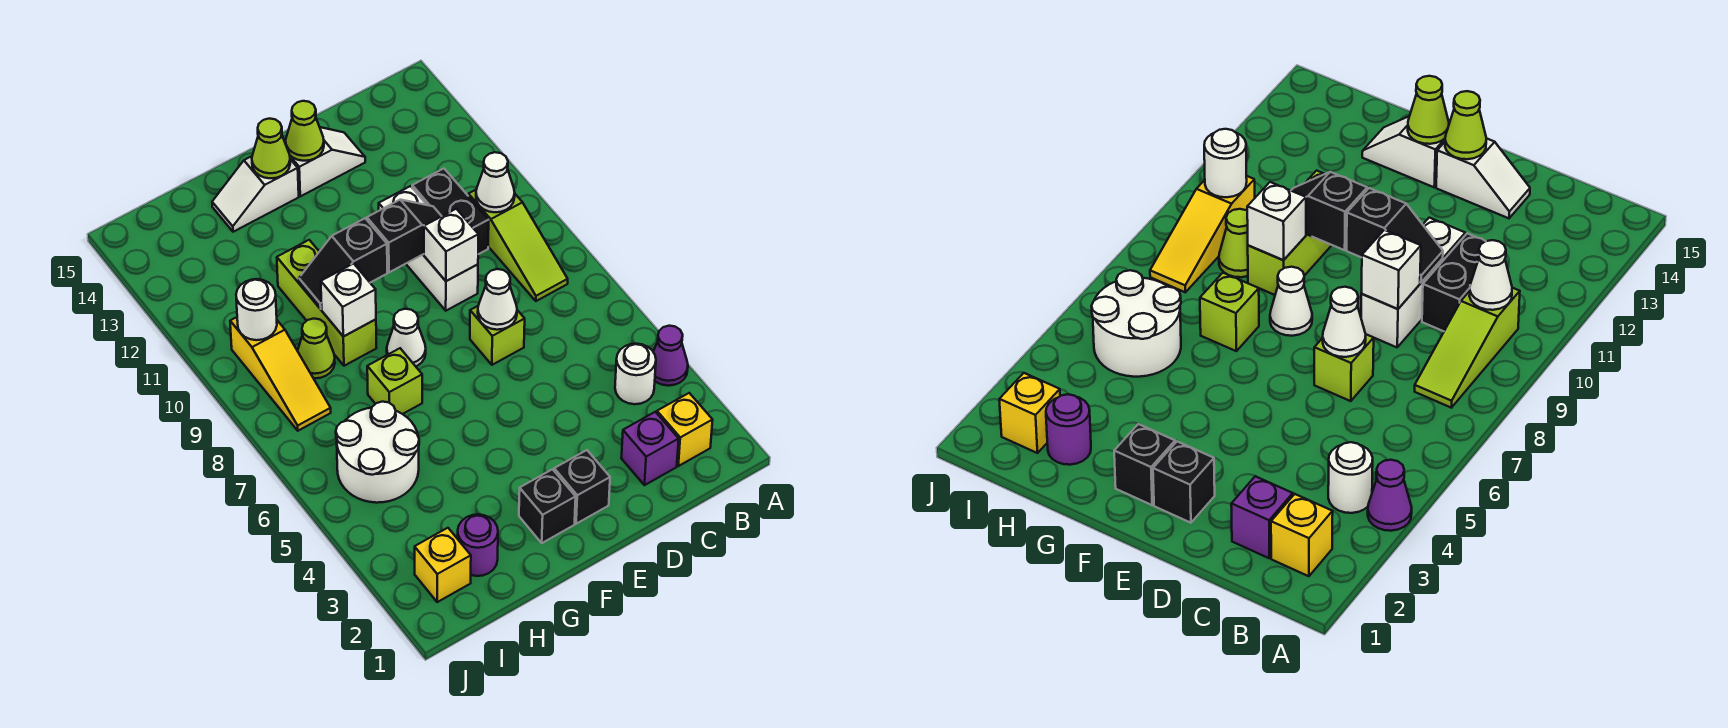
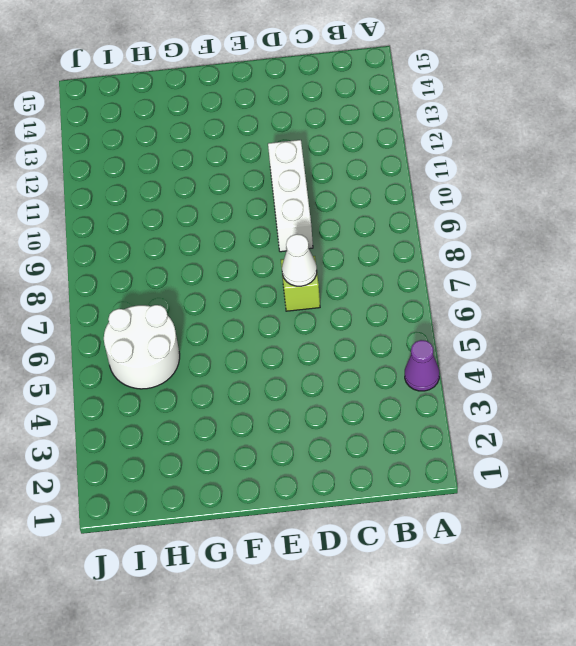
none -> yellow 1x1 brick [657,393,713,466]
none -> white 1x1 round brick [615,344,656,404]
none -> lime 1x3 slope [468,190,568,301]

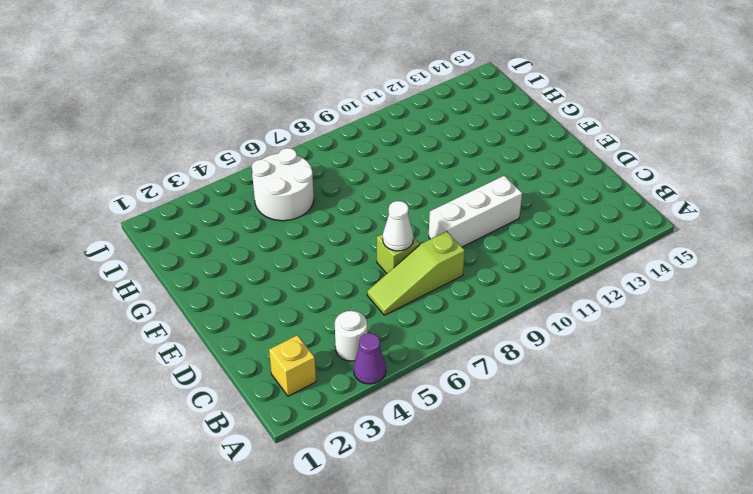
lime 1x3 slope [367,231,465,315] -> lime 1x3 slope moved to [468,190,568,301]
none -> purple 1x1 brick [621,412,679,485]
none -> black 1x2 brick [412,169,489,254]
none -> white 1x2 slope [284,127,365,196]

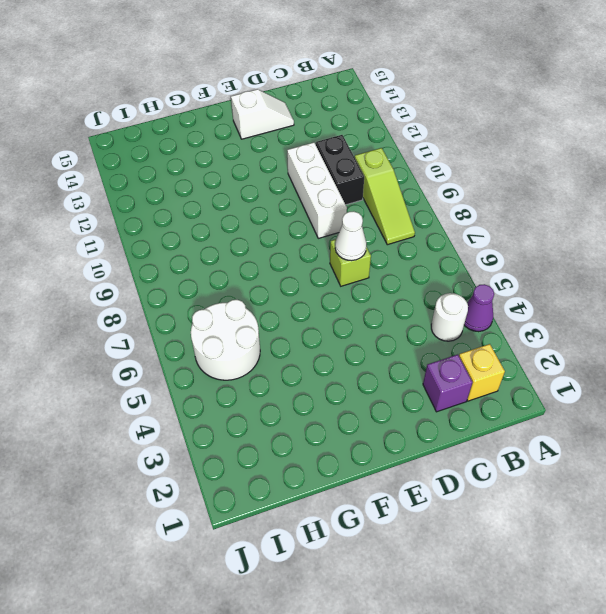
none -> black 1x1 brick [554,450,610,524]
none -> black 1x1 brick [519,469,576,543]
none -> white 1x1 cone [387,309,426,366]

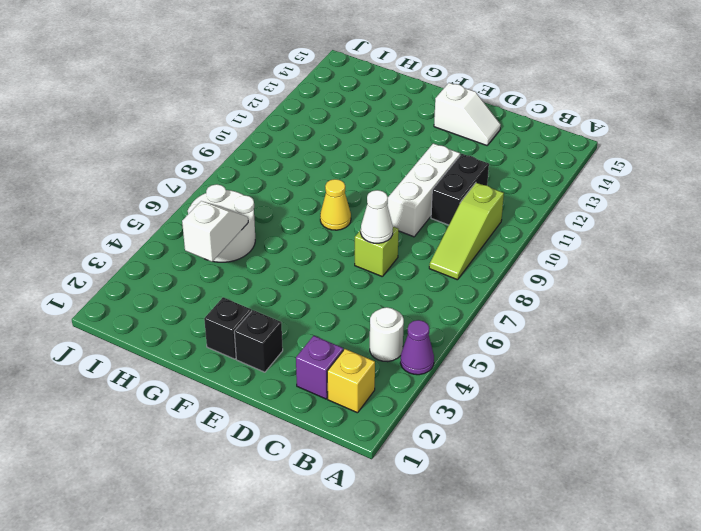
yellow 1x1 cone [320,179,351,230] -> white 1x1 cone [387,309,426,366]
white 1x2 slope [182,201,248,262] -> white 1x2 slope turned to [212,156,299,232]
none -> lime 1x1 brick [367,348,422,414]
none -> lime 1x3 brick [277,240,376,366]
none -> purple 1x1 round brick [458,514,498,576]

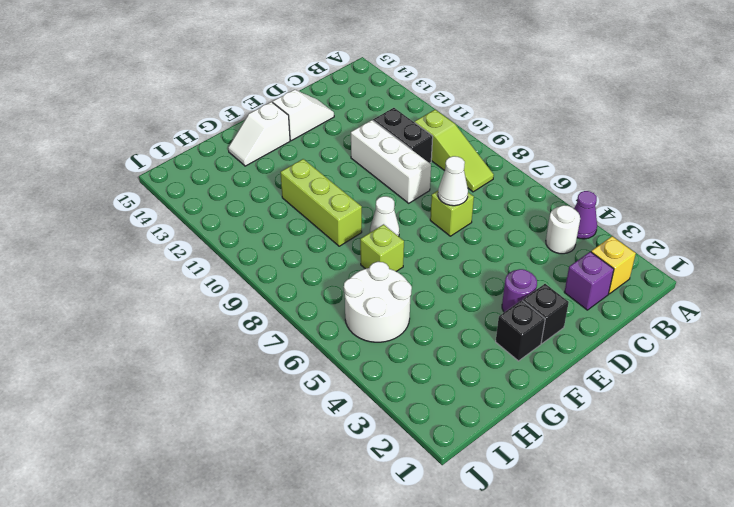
purple 1x1 round brick [502,269,537,312] -> purple 1x1 round brick moved to [458,514,498,576]
none -> lime 1x1 cone [297,319,335,378]
none -> yellow 1x1 brick [415,528,471,602]
none -> yellow 1x3 slope [230,317,331,431]

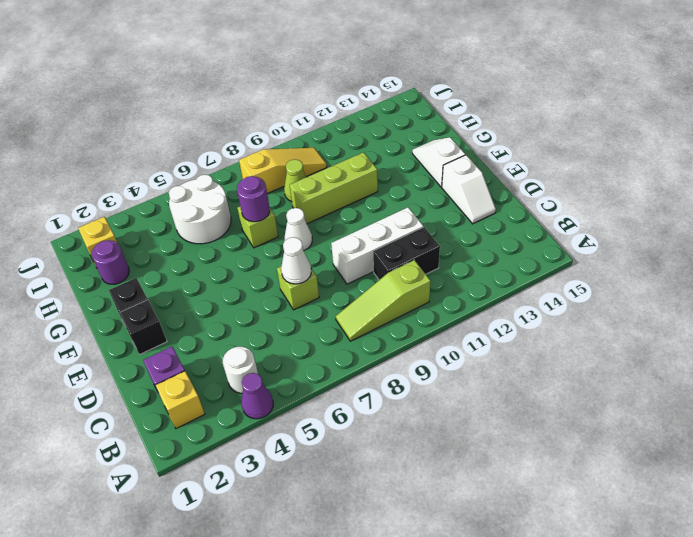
purple 1x1 round brick [237,176,270,222] -> none
yellow 1x3 slope [239,148,327,194] -> yellow 1x3 slope turned to [230,317,331,431]
none -> white 1x1 cone [476,152,515,212]
none -> white 1x1 brick [424,209,478,281]
none -> black 1x2 slope [367,200,442,272]

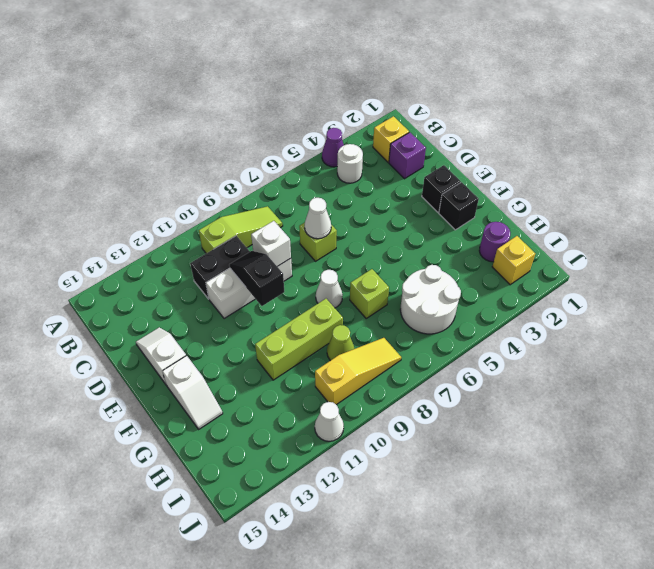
white 1x1 cone [315,402,344,441] -> white 1x1 cone moved to [476,152,515,212]
none -> lime 1x1 cone [286,101,324,161]
none -> black 1x2 slope [299,218,387,309]
none -> lime 1x1 cone [252,119,290,178]

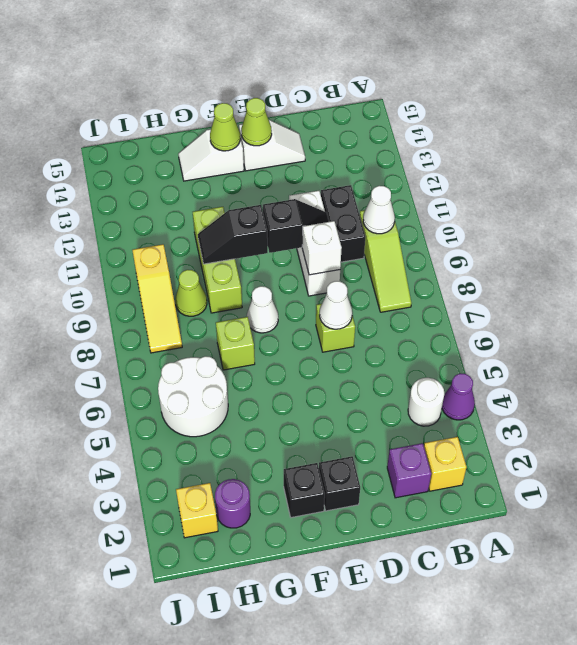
none -> white 1x1 brick [321,263,376,337]
none -> white 1x1 round brick [236,279,277,340]

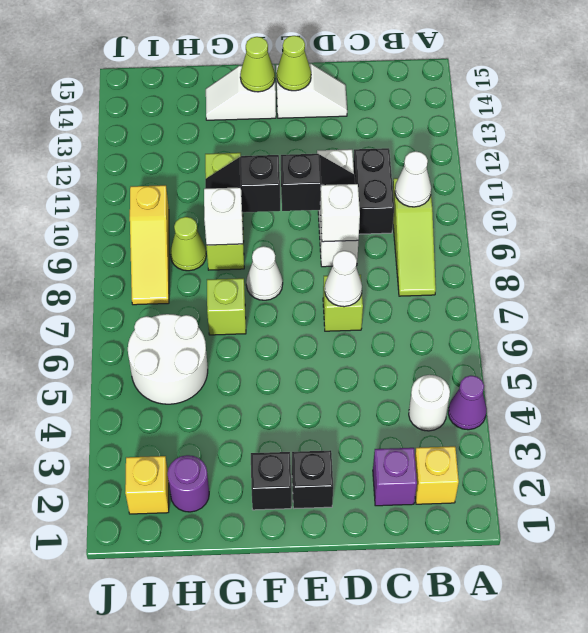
none -> white 1x1 round brick [236,279,277,340]

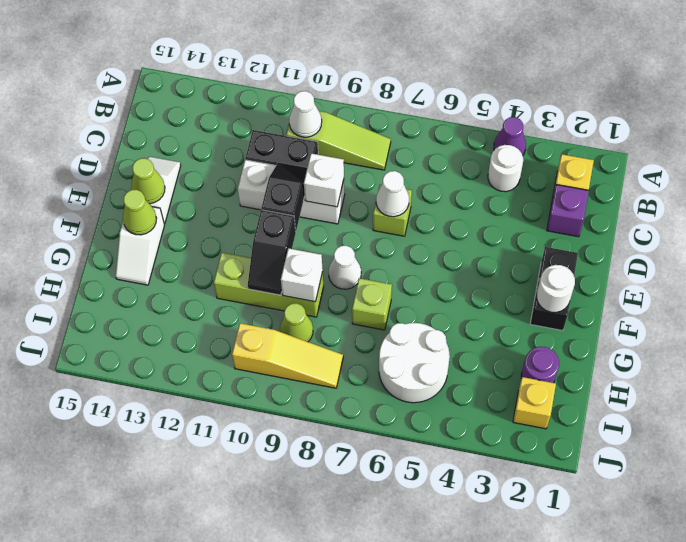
white 1x1 round brick [537,265,575,312] -> white 1x1 round brick moved to [236,279,277,340]

